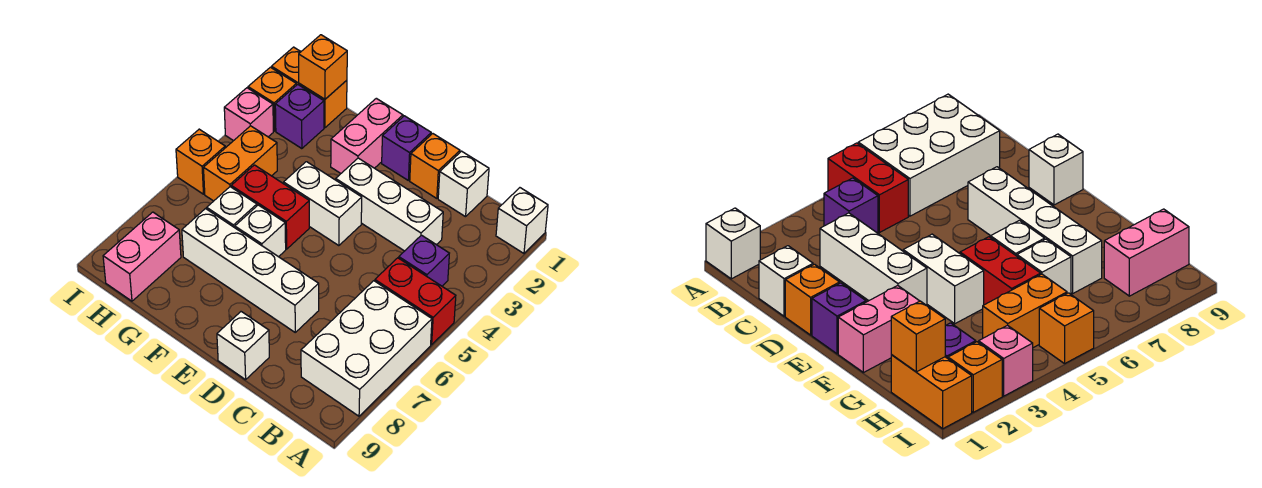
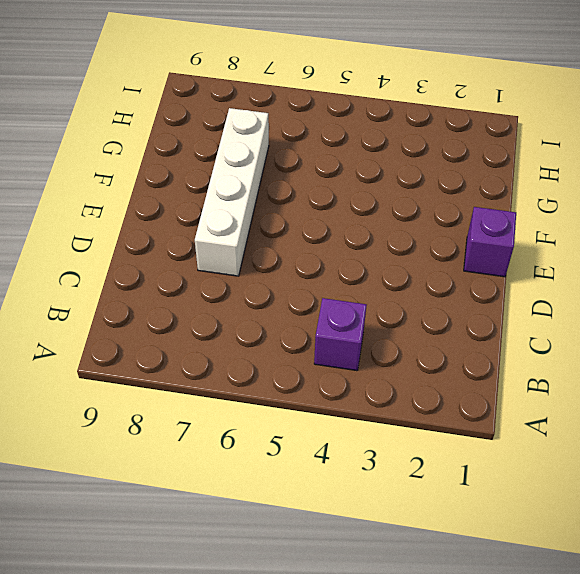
none -> white 1x1 brick [496,188,548,253]
none -> red 1x2 brick [375,258,456,345]
none -> white 2x3 brick [301,281,432,416]

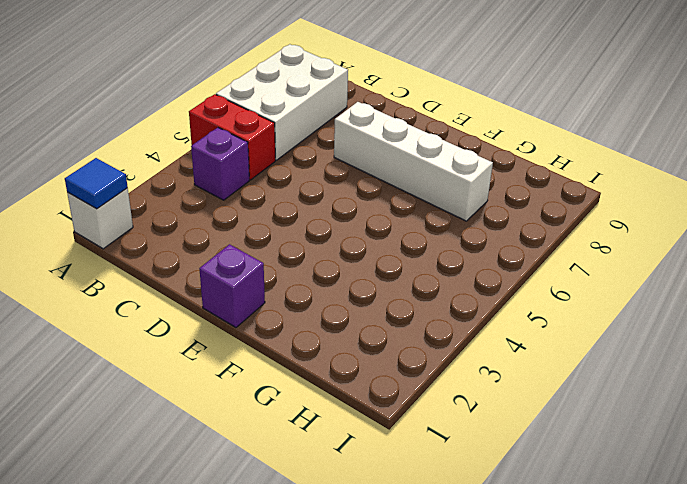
blue 1x1 tile [65,158,128,209] -> none
none -> white 1x1 brick [438,151,489,217]
none -> white 1x3 brick [336,158,443,251]
none -> orange 1x1 brick [410,134,460,198]

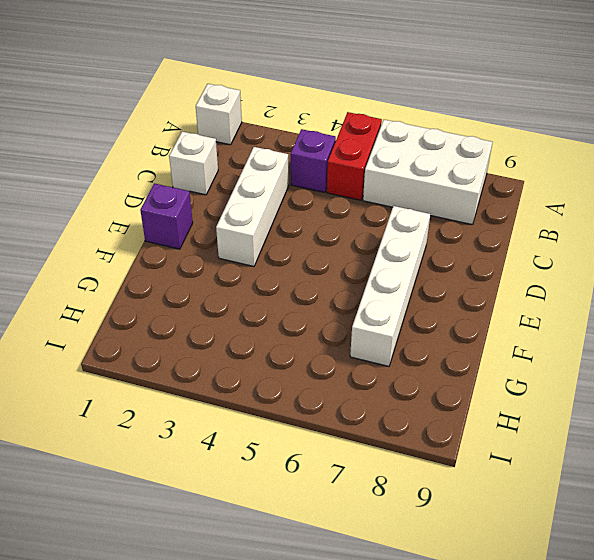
none -> orange 1x1 brick [410,134,460,198]
none -> white 1x1 brick [217,312,269,380]
none -> white 1x2 brick [284,162,362,246]

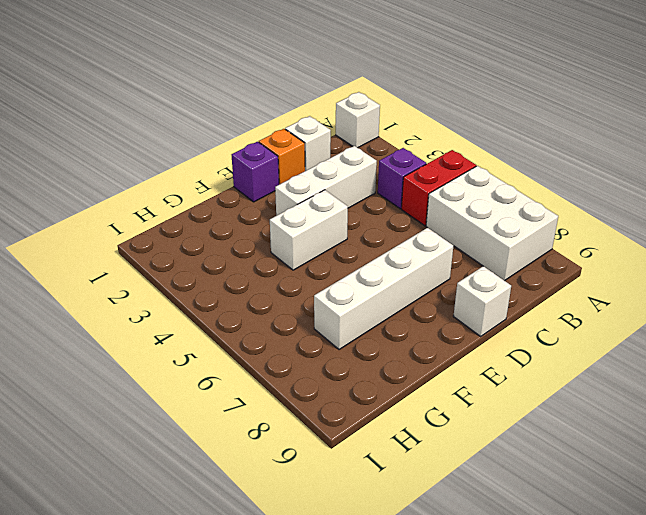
none -> pink 1x2 brick [331,98,403,173]
none -> red 1x2 brick [231,165,309,249]
none -> white 1x1 brick [235,205,286,257]

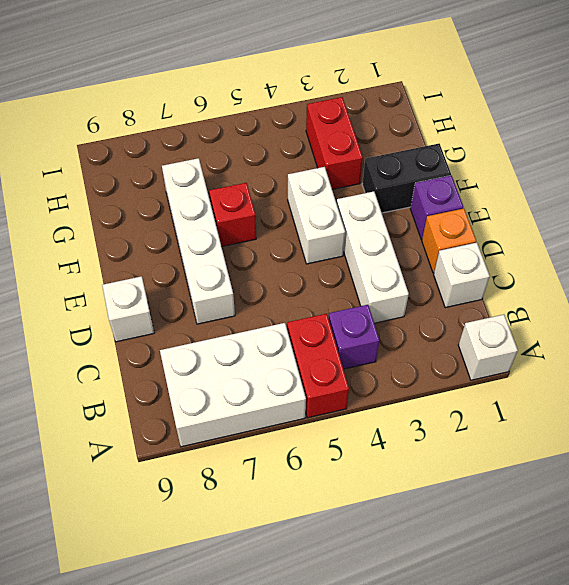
black 1x2 brick [362,144,451,213] -> pink 1x2 brick [331,98,403,173]
red 1x1 brick [209,183,256,247] -> white 1x1 brick [235,205,286,257]
red 1x2 brick [306,97,363,189] -> red 1x2 brick moved to [231,165,309,249]
none -> white 1x1 brick [207,187,257,228]
none -> orange 1x2 brick [271,47,347,128]
none -> purple 1x1 brick [275,84,324,149]

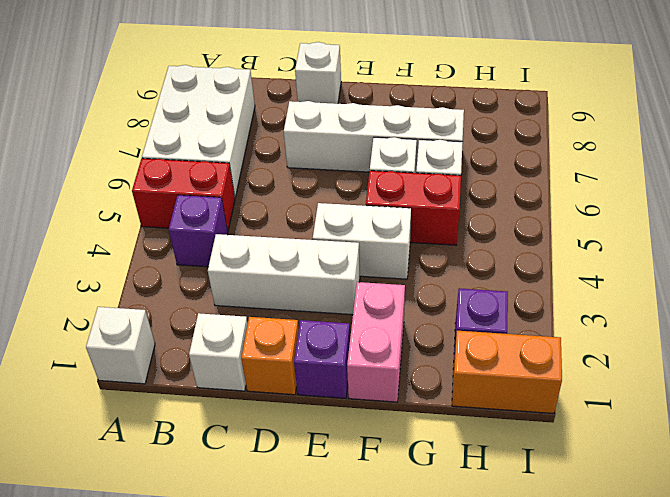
none -> orange 1x2 brick [204,126,277,201]
none -> pink 1x2 brick [103,212,181,301]
none -> orange 1x1 brick [248,67,296,131]

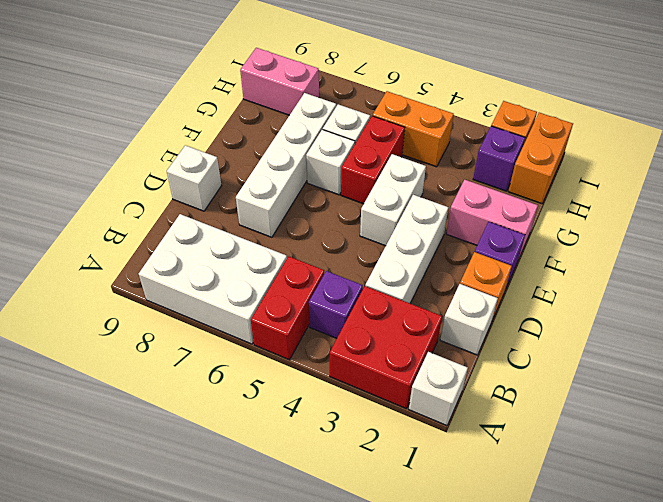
red 2x2 brick [330,286,442,409] -> none
none -> pink 1x1 brick [224,88,273,141]
none -> orange 1x1 brick [176,129,225,194]
none -> orange 1x1 brick [299,35,347,99]

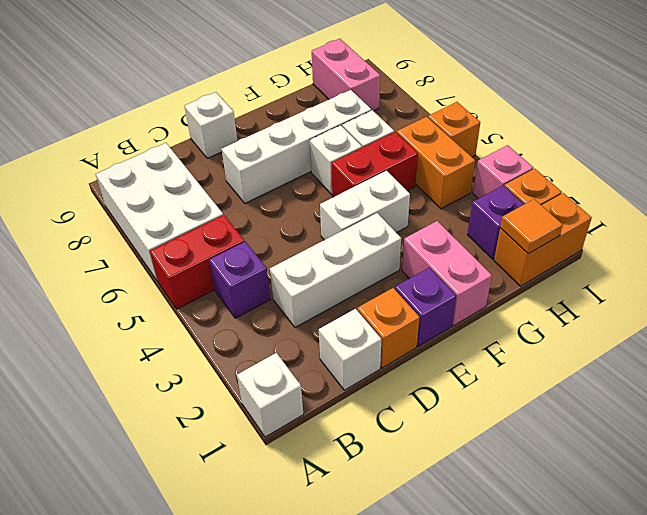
orange 1x1 tile [500,199,563,254] -> orange 1x1 brick [299,35,347,99]

